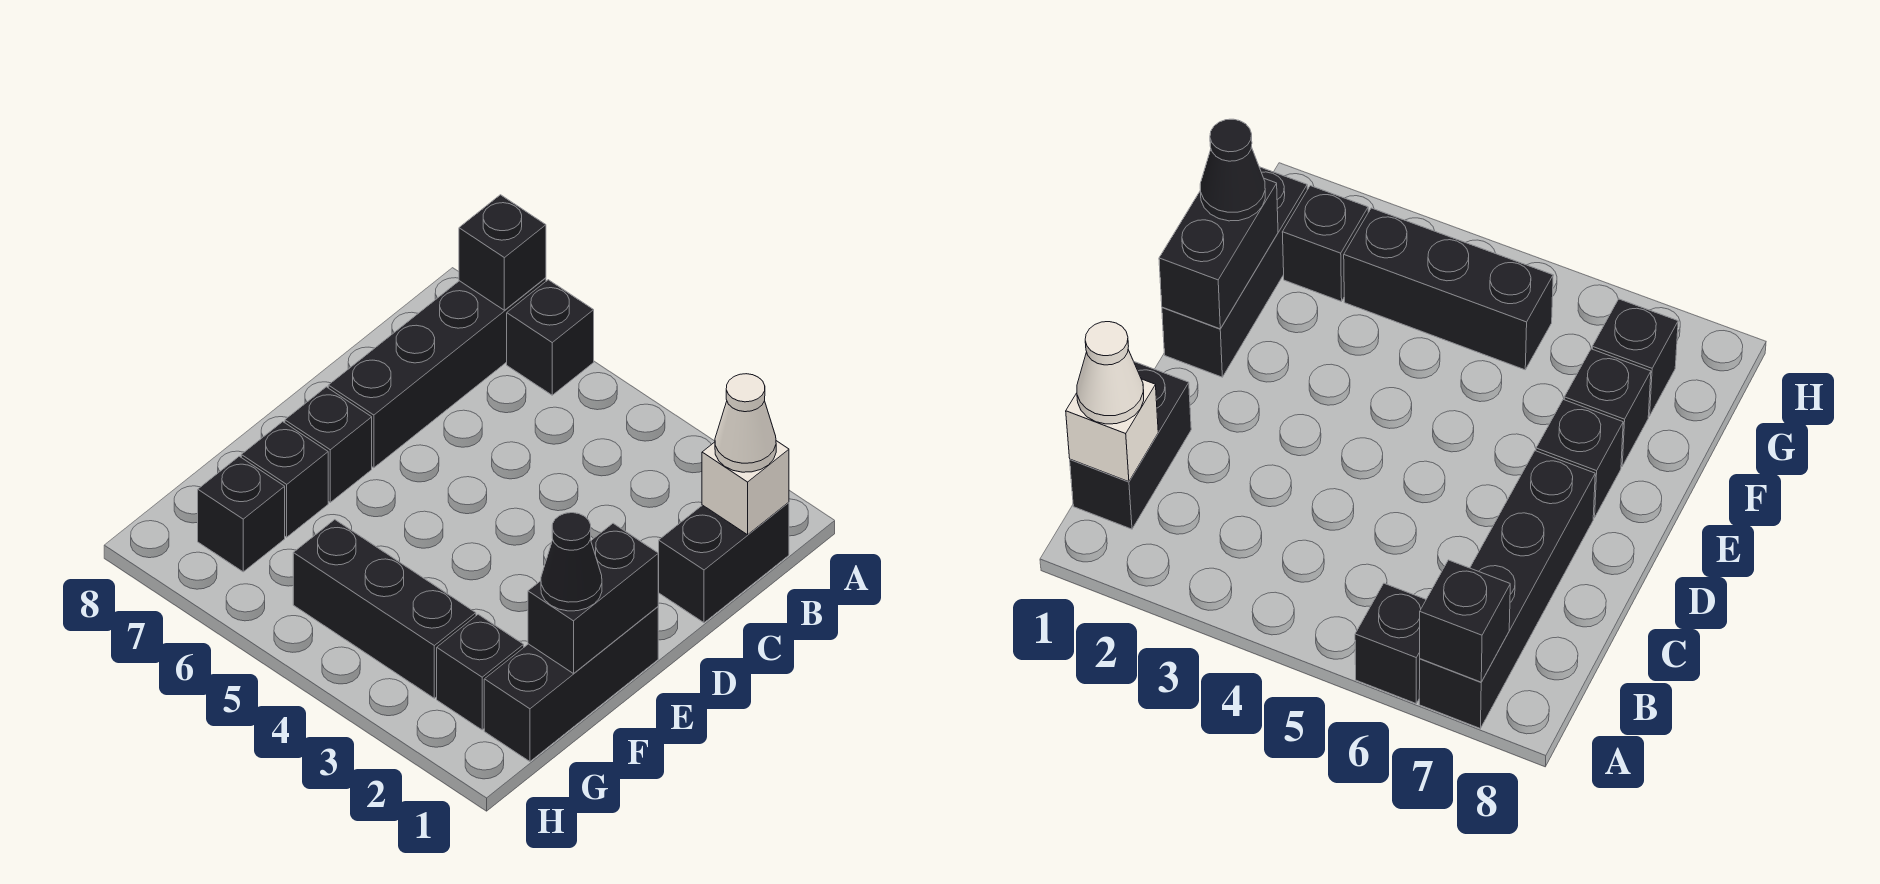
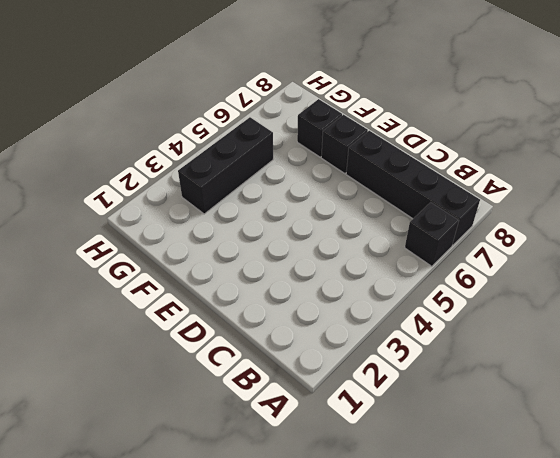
none -> black 1x2 brick [658,502,789,623]
none -> black 1x3 brick [484,607,658,761]
none -> black 1x1 brick [437,614,524,730]

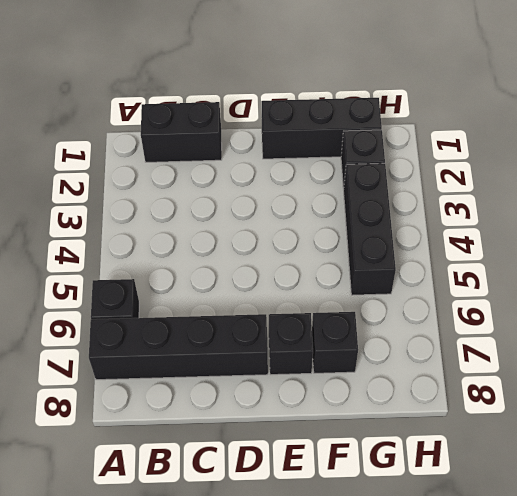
none -> black 1x1 brick [198,456,285,572]
none -> black 1x1 brick [459,195,546,310]
none -> white 1x1 brick [702,441,789,535]

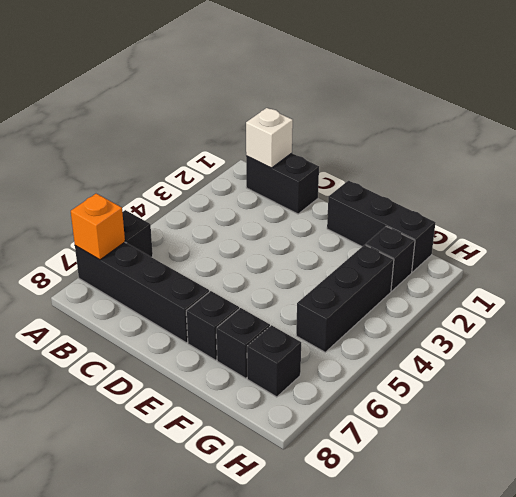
orange 1x1 brick [71,194,125,260] -> black 1x1 brick [459,195,546,310]
none -> black 1x2 brick [528,523,658,674]
none -> white 1x1 cone [715,374,776,472]
none -> black 1x1 cone [541,513,602,611]

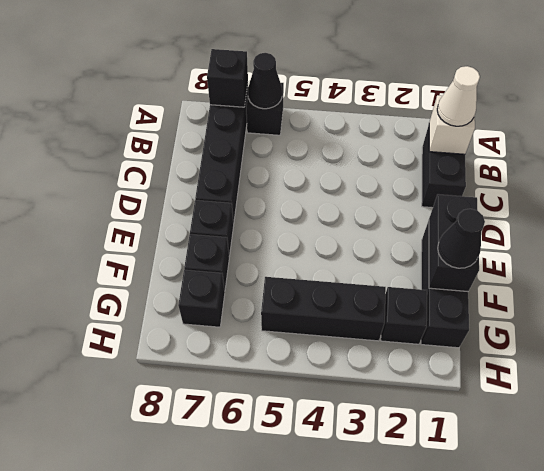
black 1x1 cone [248,53,282,109] -> none

